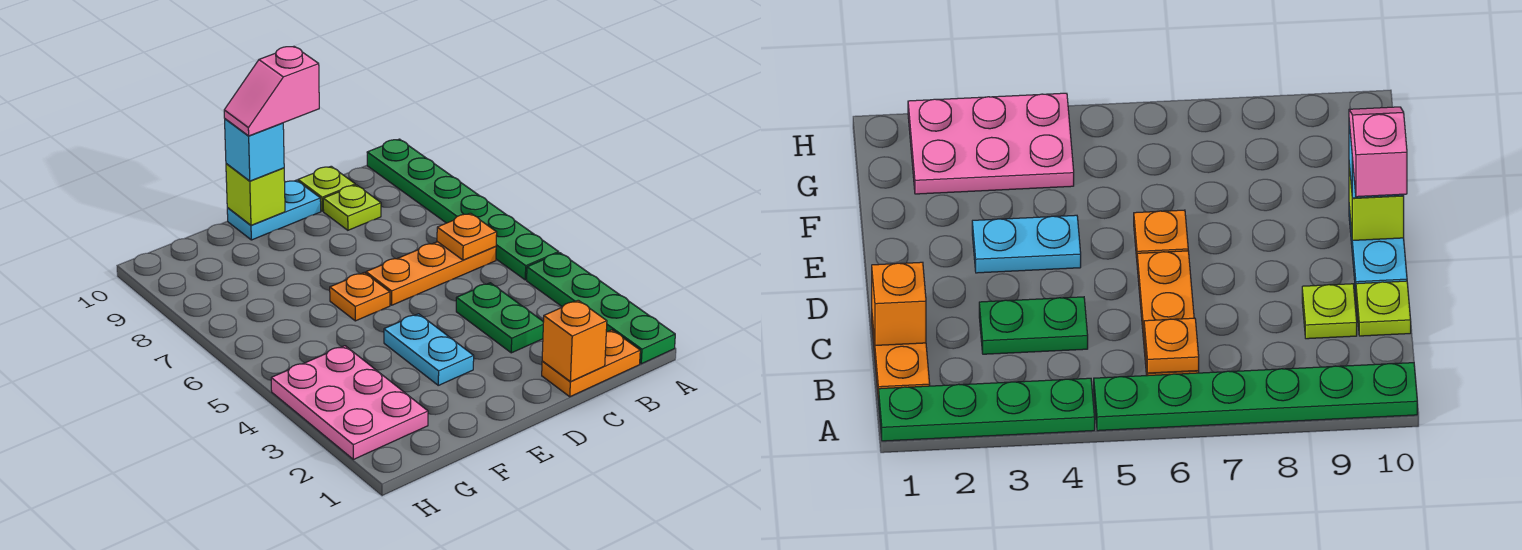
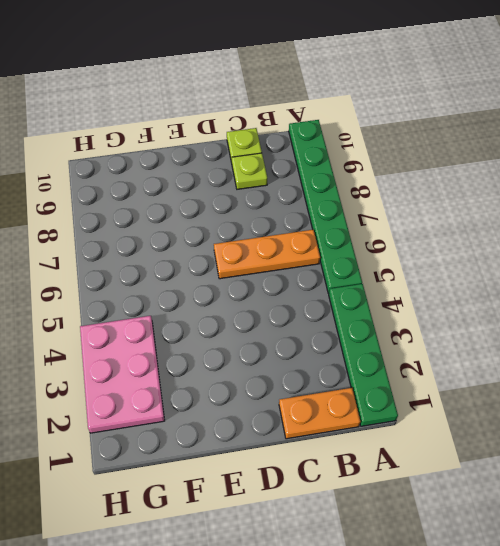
none -> green 1x2 plate [456,283,543,353]
none -> cyan 1x2 plate [227,180,321,240]
none -> cyan 1x2 plate [384,314,474,385]

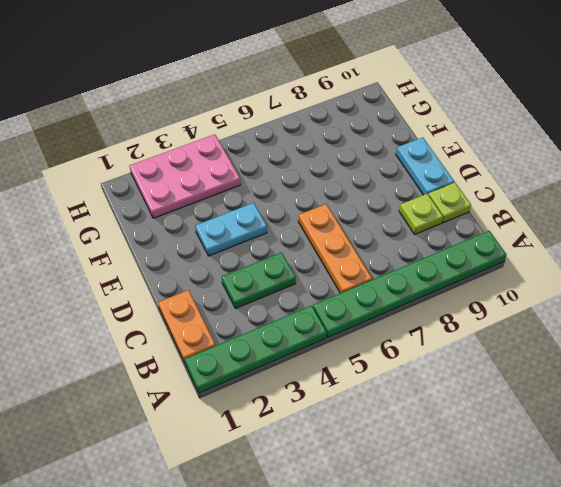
none -> orange 1x1 plate [330,273,390,321]
none -> orange 1x1 plate [437,213,497,260]
none -> orange 1x1 brick [542,300,607,382]

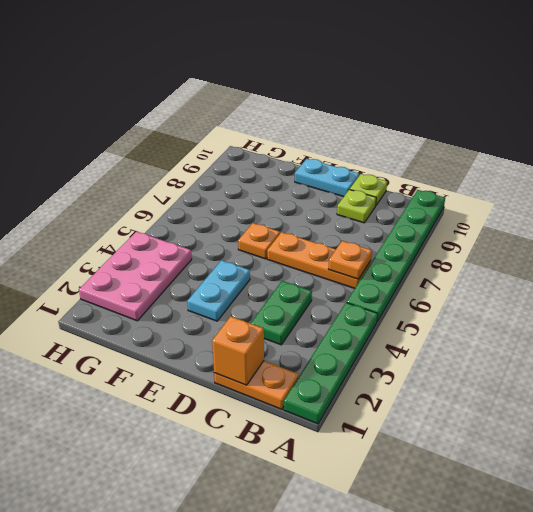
none -> lime 1x1 brick [226,164,285,226]
none -> cyan 1x1 brick [225,119,284,181]
none -> pink 1x2 slope [224,47,319,136]

